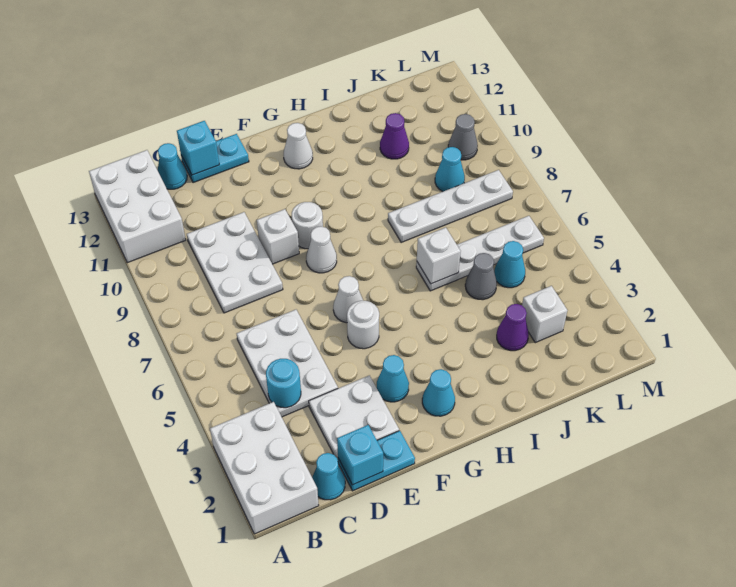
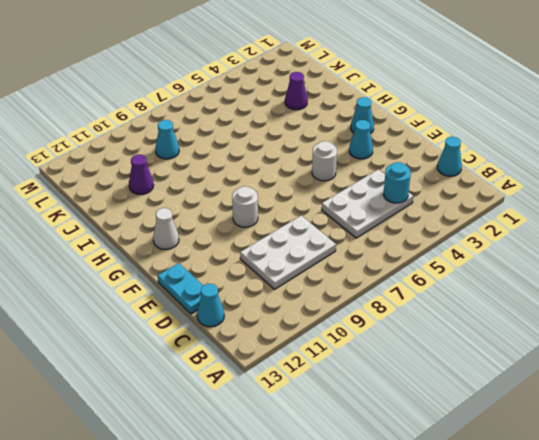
none -> white 2x3 brick [210,402,319,534]
none -> white 2x3 brick [89,150,186,263]
none -> cyan 1x2 plate [338,431,415,491]
none -> white 2x2 plate [309,375,399,460]

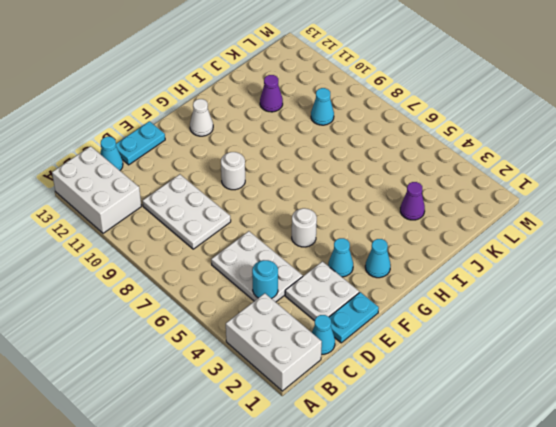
none -> white 1x1 brick [257,209,299,264]
none -> white 1x1 cone [333,276,363,323]
none -> white 1x1 cone [306,226,337,273]
none -> white 1x4 plate [416,216,544,291]

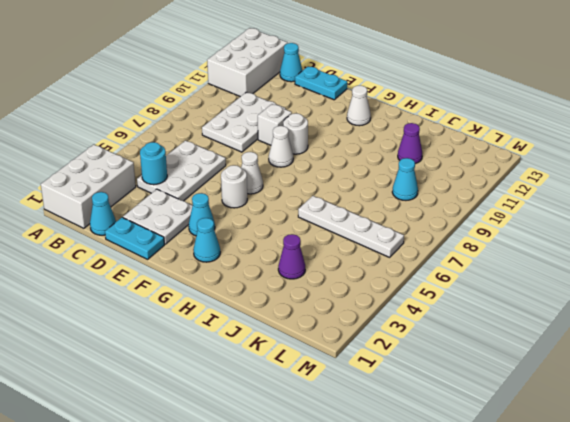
none -> white 1x4 plate [388,170,513,242]
none -> grey 1x1 cone [465,253,497,300]
none -> white 1x1 brick [522,286,567,343]
none -> cyan 1x1 cone [494,241,525,288]

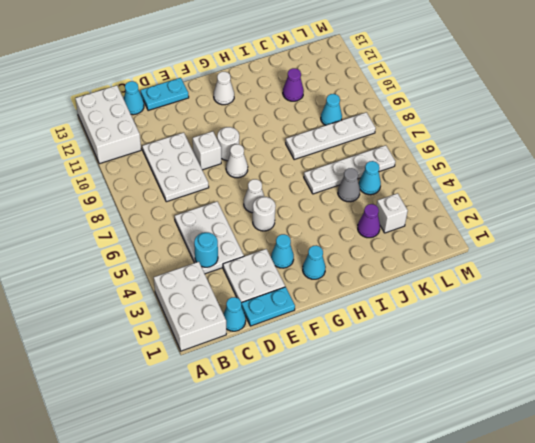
none -> grey 1x1 cone [448,114,478,160]
none -> cyan 1x1 brick [337,425,383,485]
none -> cyan 1x1 brick [177,121,219,175]
none -> white 1x1 brick [417,227,461,284]

